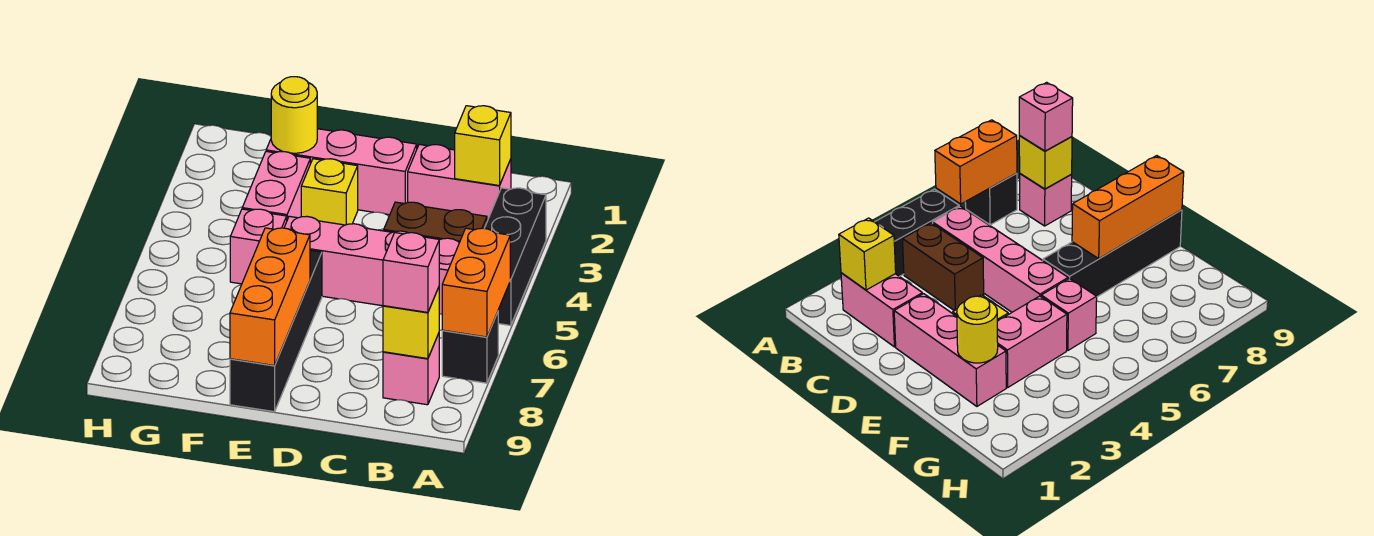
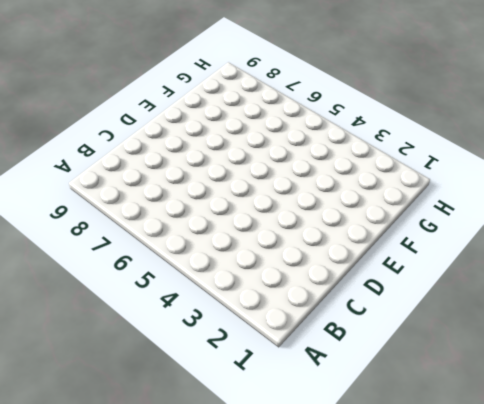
none -> black 1x3 brick [484,188,546,326]
none -> black 1x1 brick [442,312,498,383]
none -> pink 1x2 brick [408,144,511,221]

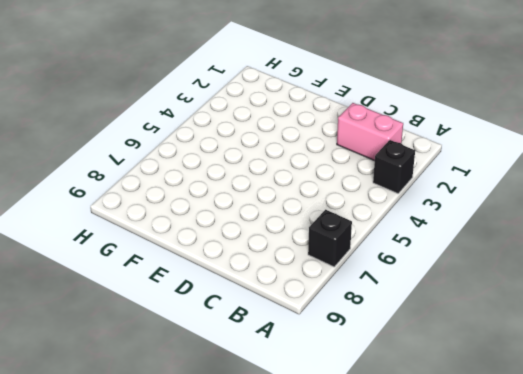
black 1x1 brick [373,140,415,194] -> black 1x3 brick [484,188,546,326]
none -> brown 1x2 brick [384,202,487,243]
none -> pink 1x4 brick [284,216,459,314]
none -> pink 1x1 brick [383,333,439,405]

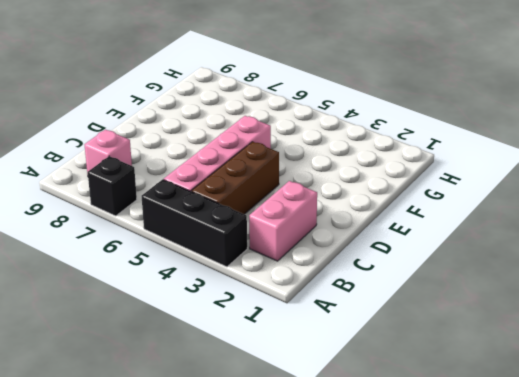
brown 1x3 brick [192,142,279,214] -> brown 1x2 brick [384,202,487,243]
none -> pink 1x3 brick [266,129,417,215]
none -> yellow 1x1 brick [301,159,358,225]
none -> black 1x4 brick [230,250,322,412]

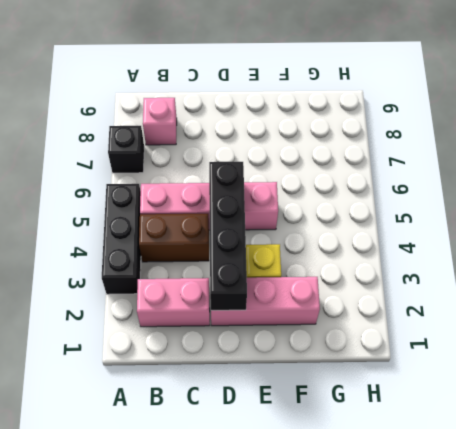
black 1x4 brick [209,162,247,310] -> black 1x4 brick moved to [230,250,322,412]
none -> pink 1x2 brick [242,151,310,219]
none -> pink 1x1 brick [230,209,287,284]
none -> orange 1x2 brick [442,228,510,337]

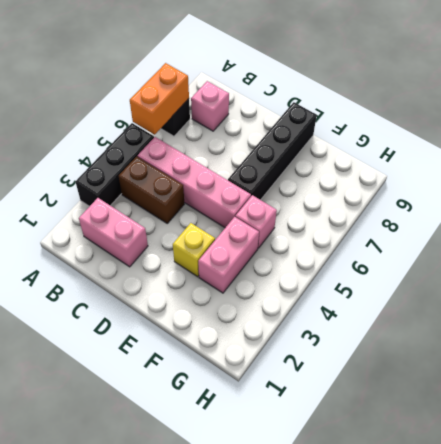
none -> pink 1x3 brick [266,129,417,215]
none -> yellow 1x1 brick [455,106,511,186]
none -> yellow 1x1 brick [383,287,439,359]

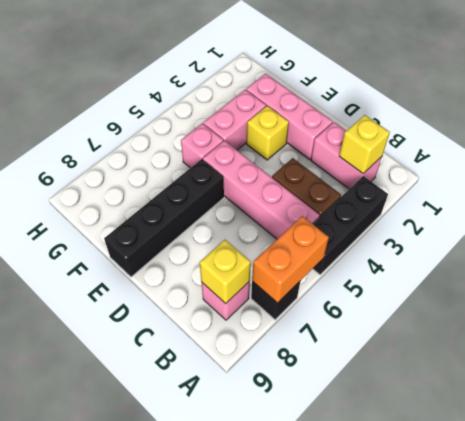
none -> orange 1x3 brick [230,228,310,366]
none -> yellow 1x1 round brick [271,77,317,153]
none -> pink 1x1 brick [383,233,439,312]

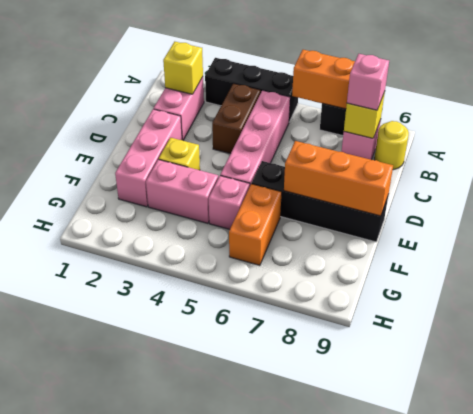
yellow 1x1 round brick [374,121,409,170] -> yellow 1x1 round brick moved to [271,77,317,153]
orange 1x2 brick [229,184,282,265] -> none

